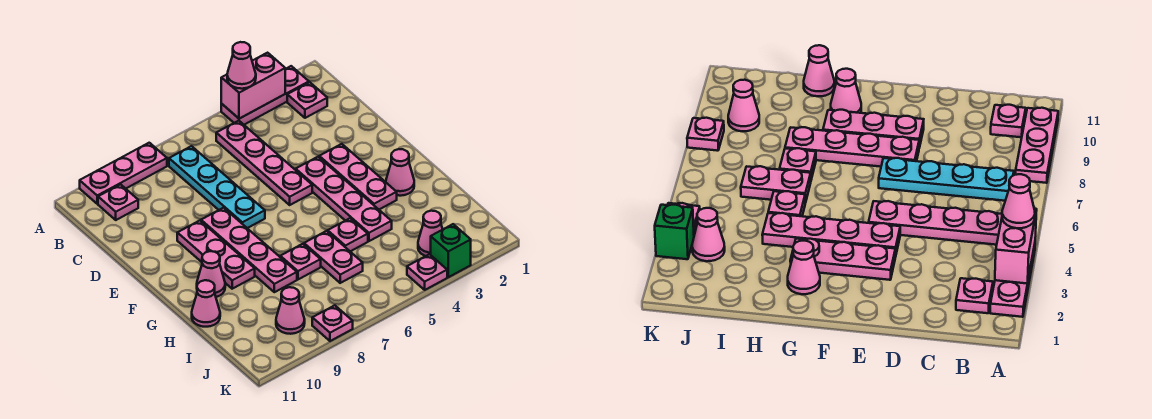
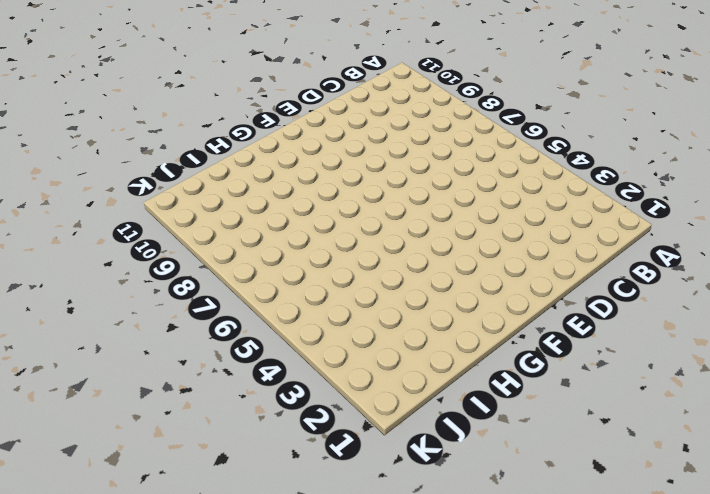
none -> pink 1x3 plate [221,66,309,125]
none -> pink 1x3 plate [80,143,167,204]
none -> pink 1x1 plate [287,82,327,118]

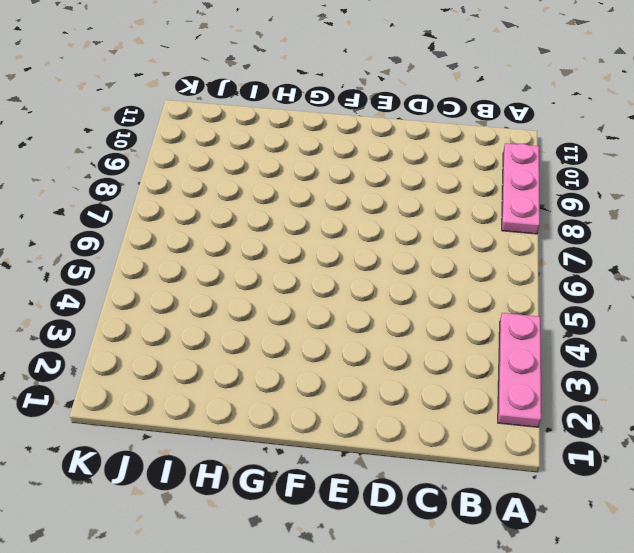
none -> pink 1x1 plate [287,82,327,118]
none -> pink 1x4 plate [216,121,312,205]
none -> cyan 1x4 plate [169,146,265,228]

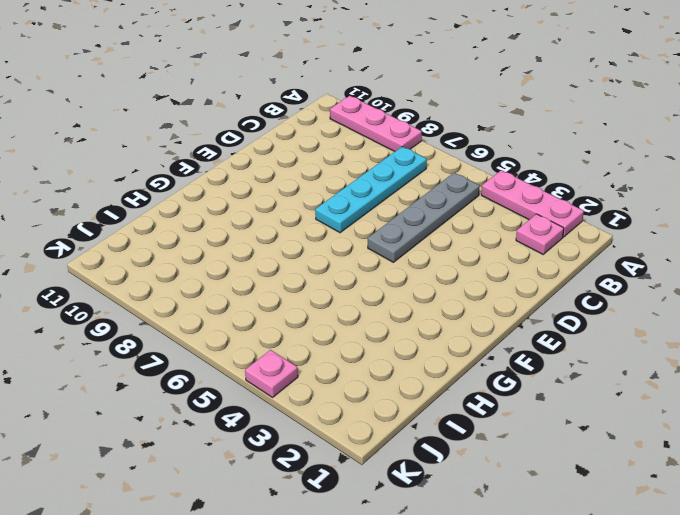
grey 1x4 plate [368,173,480,262] -> pink 1x4 plate [216,121,312,205]
none -> pink 1x1 plate [98,184,138,220]
none -> pink 1x3 plate [319,144,397,209]
none -> pink 1x4 plate [296,157,392,241]

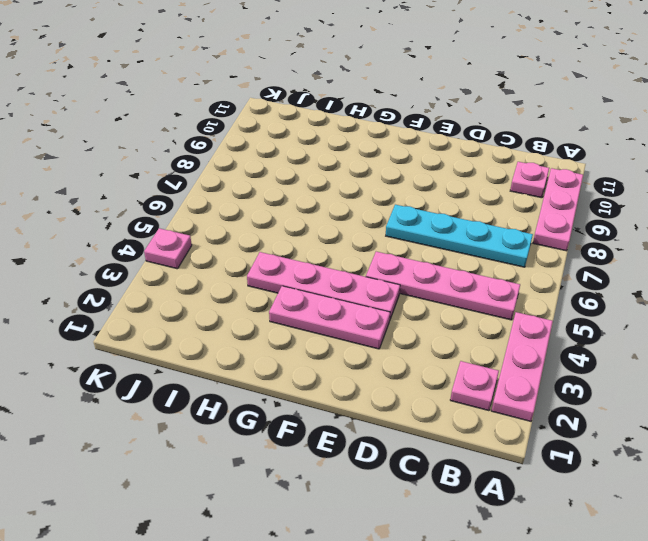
none -> pink 1x4 plate [201,208,297,292]
none -> pink 1x3 plate [177,221,255,289]
none -> pink 1x1 cone [386,149,414,196]

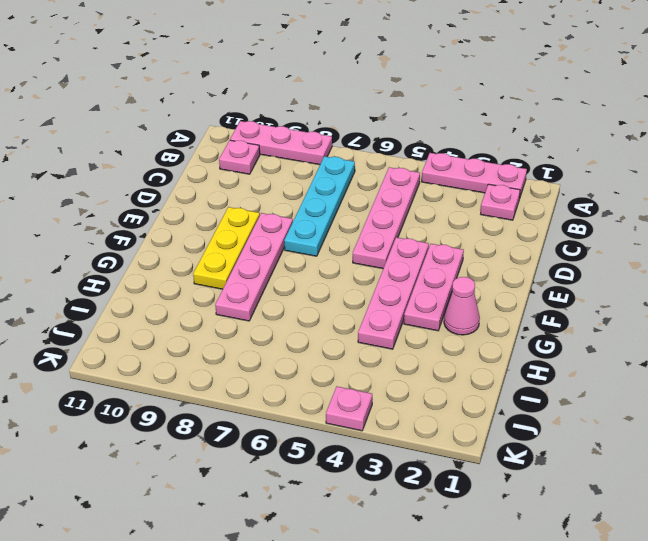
yellow 1x3 plate [193,207,260,289] -> pink 1x3 plate [177,221,255,289]
none -> pink 1x1 cone [197,251,225,297]
none -> pink 1x1 plate [328,218,368,251]
none -> pink 1x2 plate [304,231,363,283]

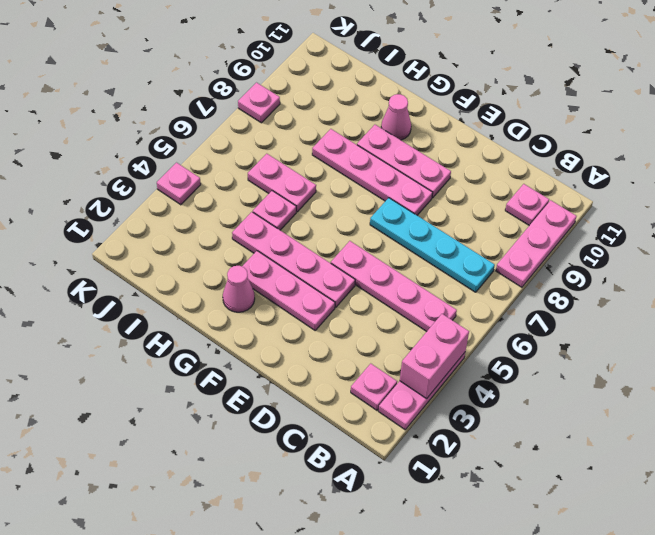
none -> pink 1x1 plate [280,244,321,279]
none -> pink 1x1 cone [192,280,220,327]
none -> pink 1x1 cone [418,211,443,256]

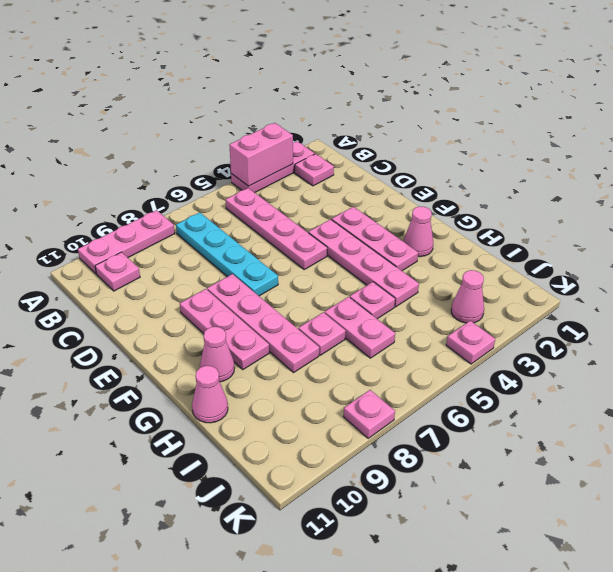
none -> pink 1x1 cone [276,287,305,334]
none -> green 1x1 brick [431,224,471,277]
none -> pink 1x1 cone [227,42,256,89]

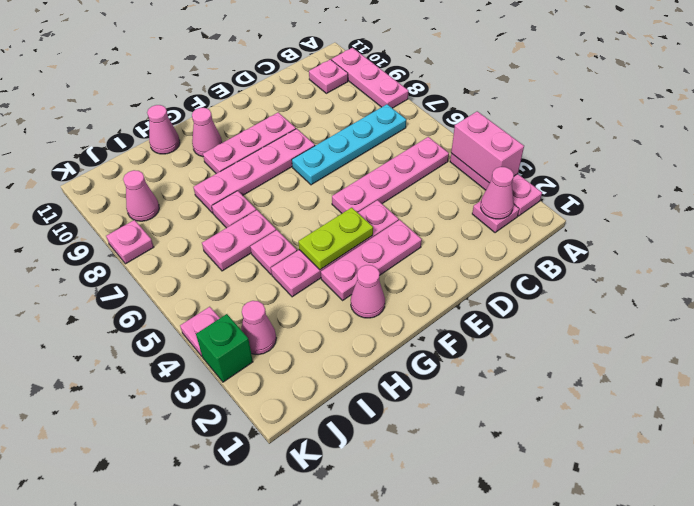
pink 1x1 cone [481,167,514,219] -> pink 1x1 cone moved to [227,42,256,89]
lime 1x2 plate [298,208,373,270] -> none

